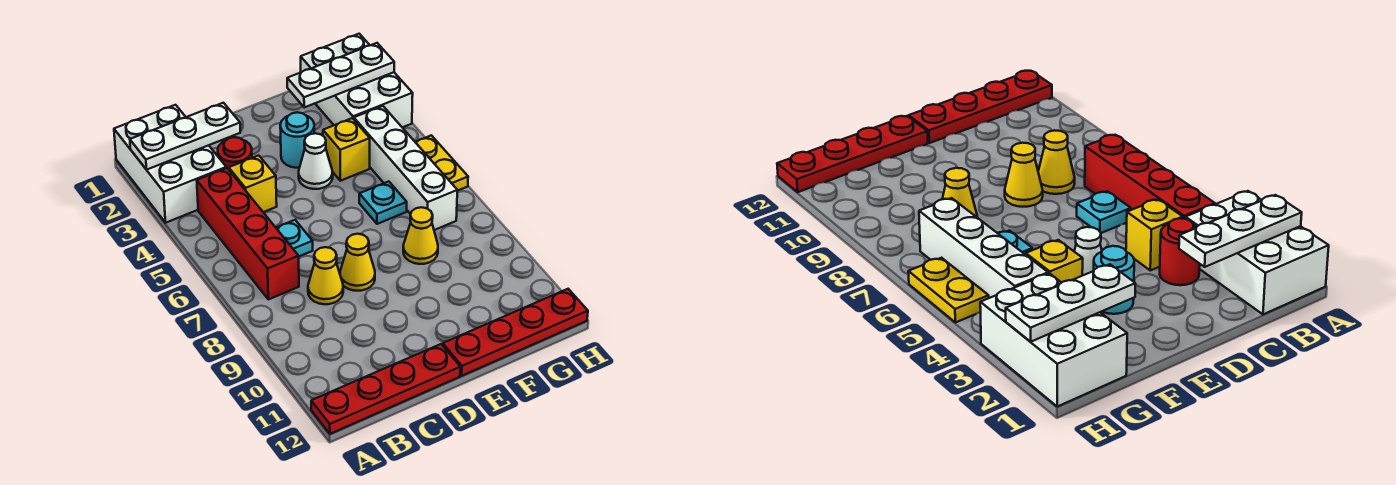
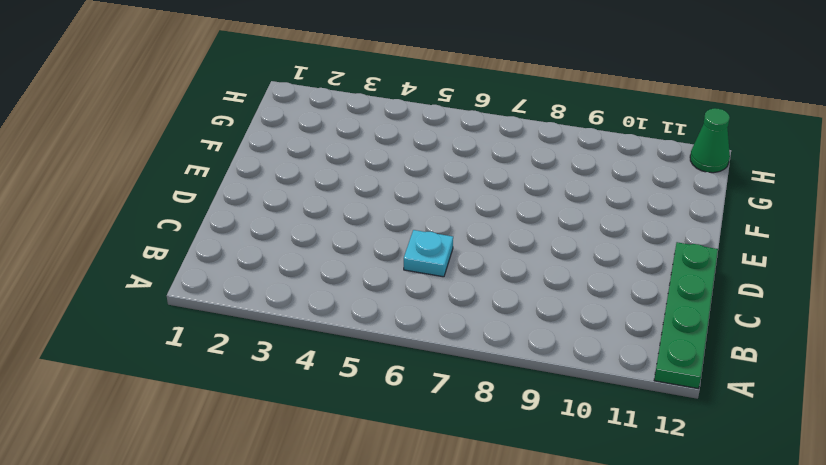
green 1x4 plate [654,242,718,389] -> red 1x4 plate [311,344,460,434]
green 1x1 cone [690,108,730,173] -> red 1x4 plate [443,289,588,376]
none -> white 2x3 brick [114,105,226,223]
none -> red 1x4 brick [197,168,299,299]
none -> red 1x1 round brick [218,137,252,170]

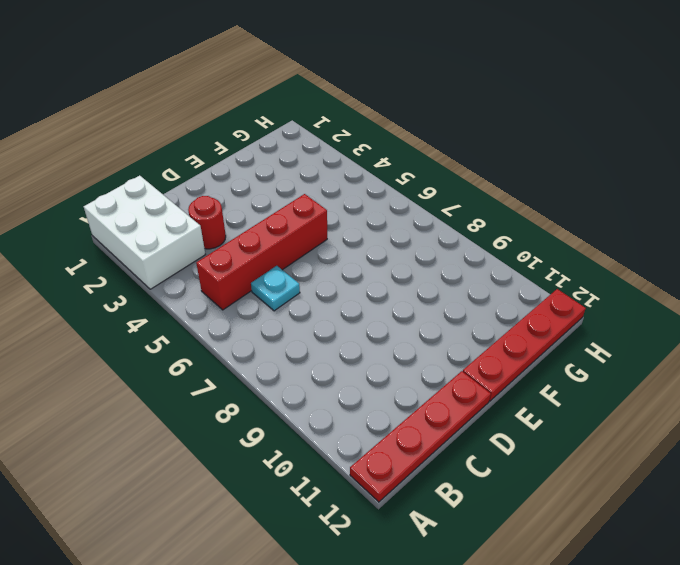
red 1x4 brick [196,194,327,310] -> red 1x4 brick turned to [197,168,299,299]
none -> yellow 1x1 brick [229,155,277,212]
none -> yellow 1x1 cone [308,247,343,304]
none -> yellow 1x1 cone [340,234,375,291]

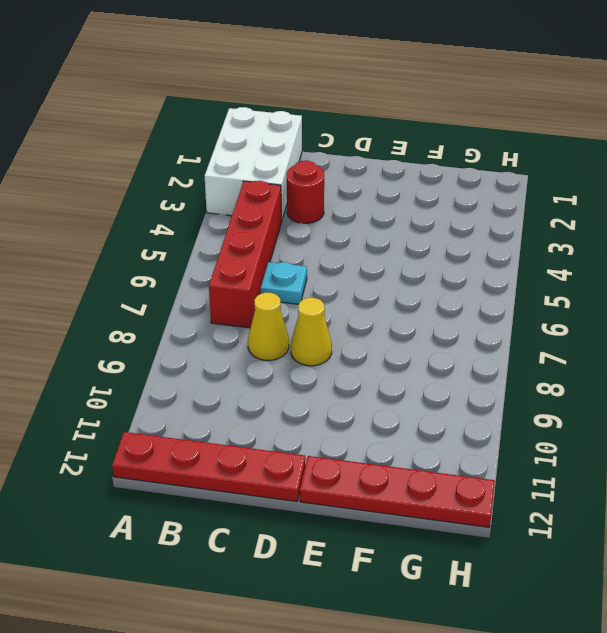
none -> yellow 1x1 brick [229,155,277,212]
none -> cyan 1x1 round brick [280,112,314,168]
none -> white 1x1 cone [299,133,333,189]

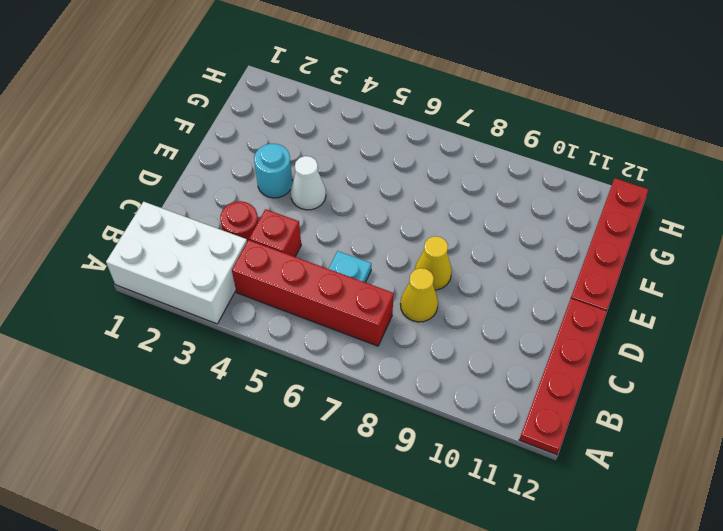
red 1x1 brick [249,209,301,257] -> yellow 1x1 brick [229,155,277,212]
none -> yellow 1x1 brick [323,118,370,181]
none -> cyan 1x1 plate [359,181,407,224]
none -> yellow 1x1 cone [403,207,438,264]

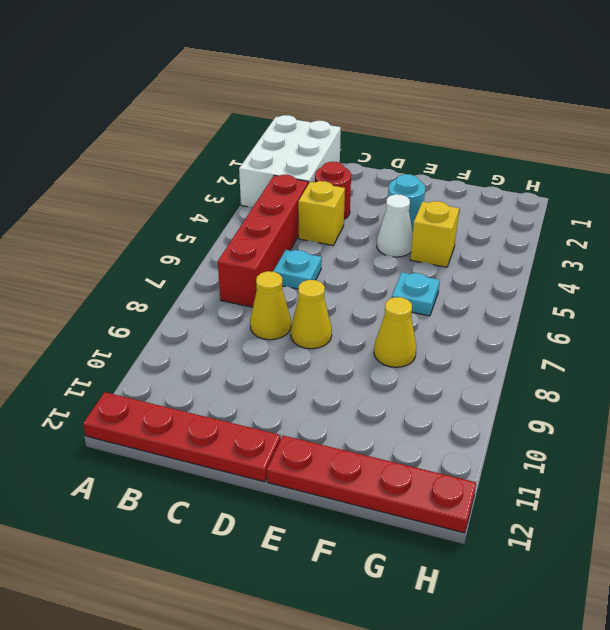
none -> white 2x3 brick [301,34,413,127]
none -> white 1x4 brick [354,106,457,230]
none -> yellow 1x2 plate [416,135,468,191]

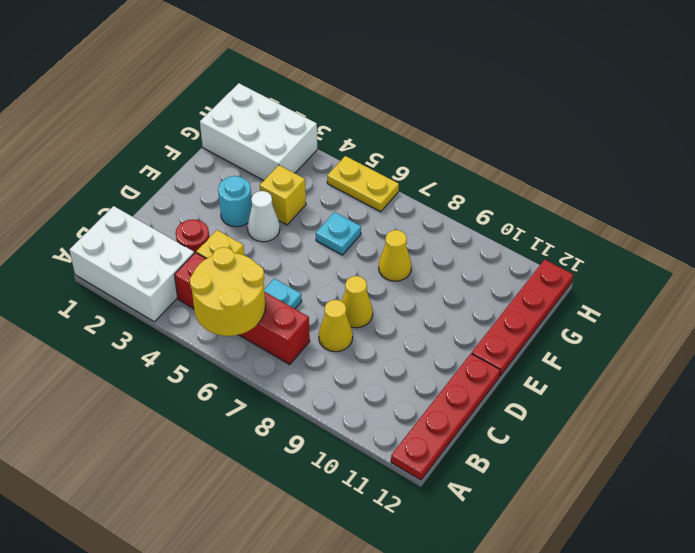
yellow 2x2 round brick [190,247,265,336] -> none
none -> white 1x4 brick [354,106,457,230]
none -> white 1x3 plate [130,103,240,170]
none -> white 1x3 plate [287,43,394,107]

